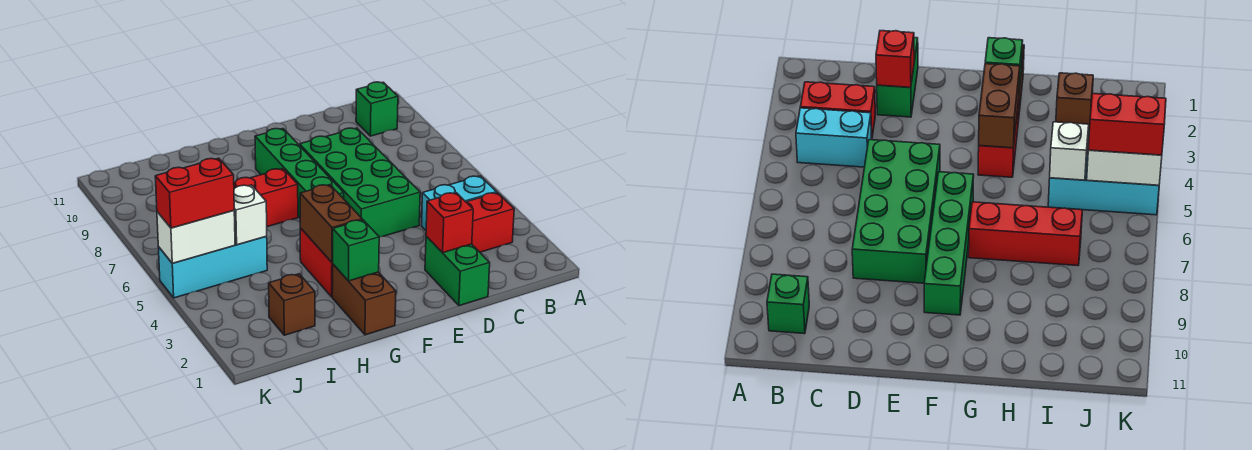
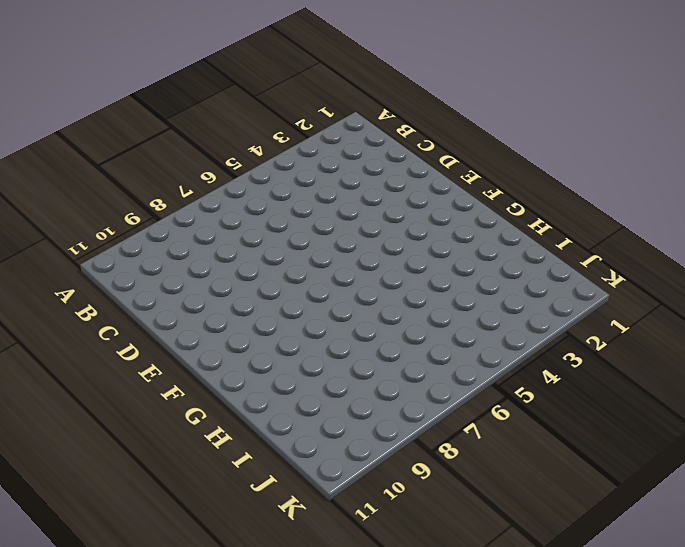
none -> red 1x2 brick [466,193,514,252]
none -> cyan 1x2 brick [421,176,497,230]
none -> green 1x1 brick [356,82,398,136]

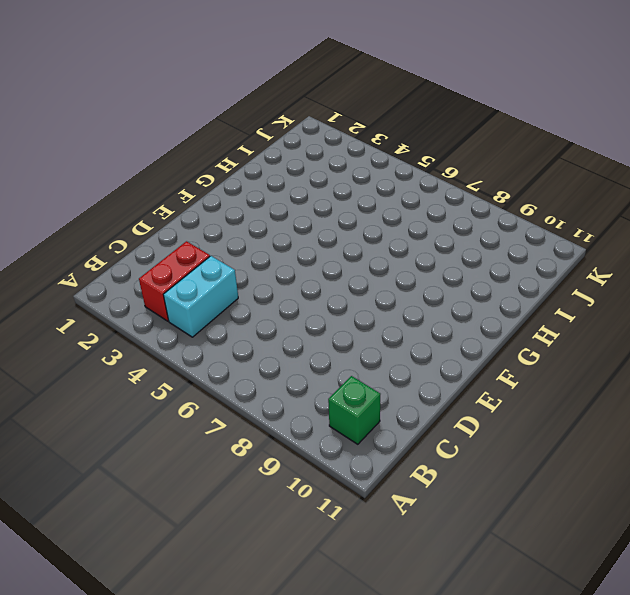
none -> green 1x2 brick [425,236,490,306]
none -> green 2x4 brick [300,128,420,237]
none -> green 1x4 brick [255,129,344,218]

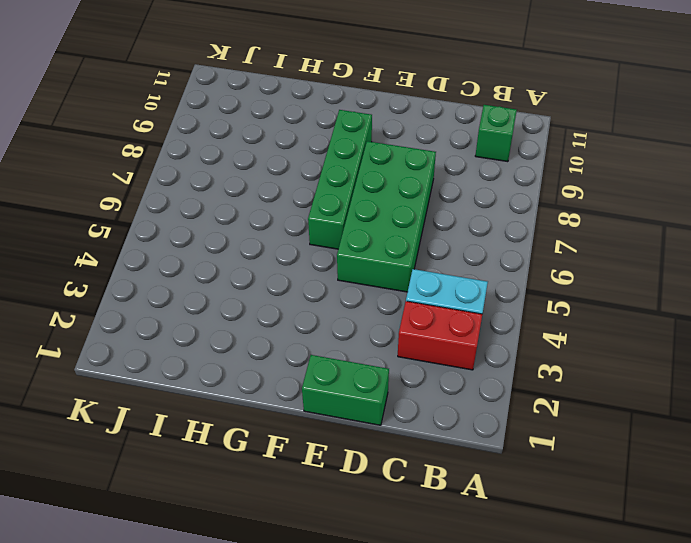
green 1x2 brick [302,355,389,425] -> green 1x2 brick turned to [425,236,490,306]
none -> brown 1x2 brick [332,264,396,335]
none -> red 1x2 brick [300,228,333,297]
none -> red 1x3 brick [234,169,298,227]

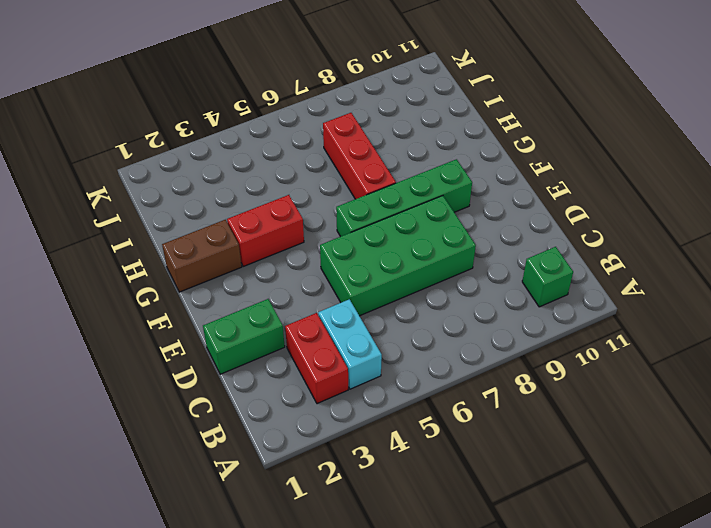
none -> brown 1x1 brick [269,274,315,335]
none -> cyan 1x3 brick [158,237,267,298]
none -> red 1x1 brick [426,193,473,253]

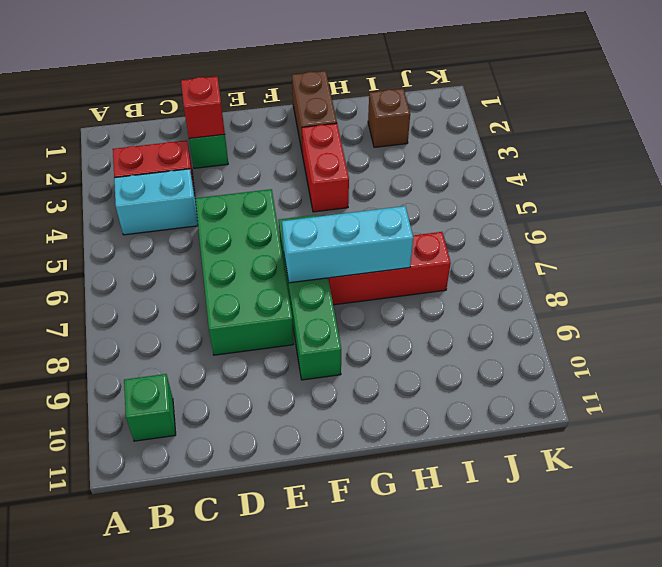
cyan 1x3 brick [282,206,413,283] -> cyan 1x3 brick moved to [158,237,267,298]
none -> green 1x1 brick [332,220,379,281]
none -> brown 1x2 brick [300,185,362,262]
none -> white 1x1 brick [234,185,267,245]

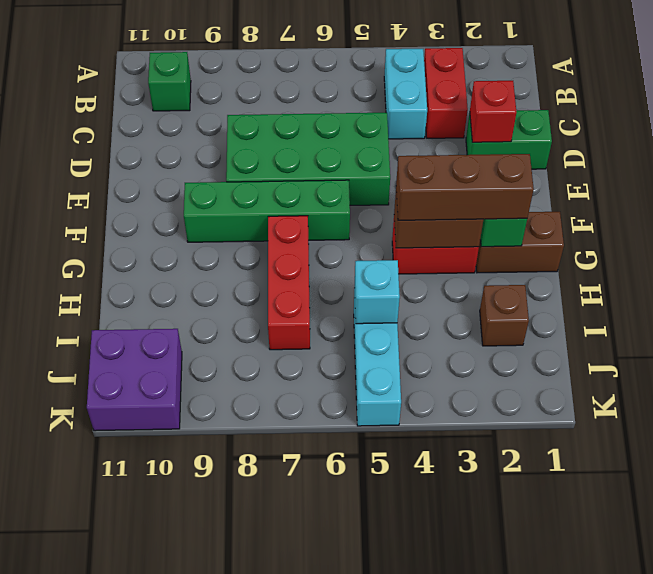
brown 1x3 brick [396,154,534,220] -> none
cyan 1x1 brick [354,260,400,324] -> white 1x1 brick [234,185,267,245]
purple 2x2 brick [87,329,182,431] -> none
none -> white 1x2 brick [157,211,235,263]
none -> red 1x2 brick [155,158,234,228]

